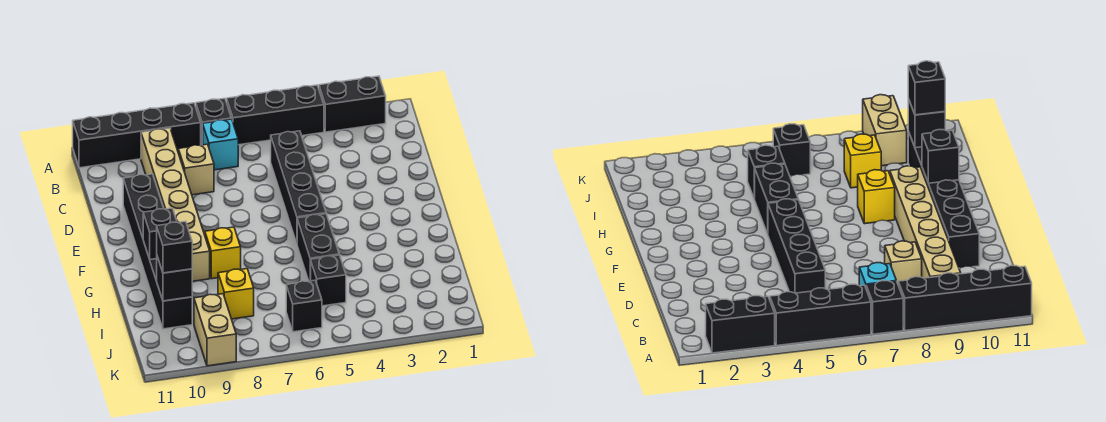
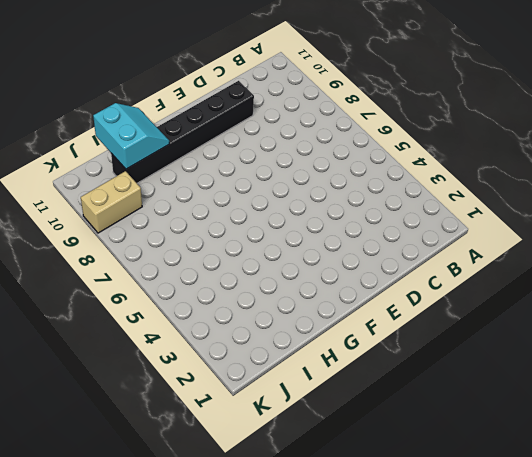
cyan 2x2 slope [93,103,169,169] -> black 1x1 brick [157,257,192,301]
none -> black 1x2 brick [319,76,386,132]
none -> black 1x3 brick [227,85,324,145]
none -> black 1x1 brick [196,99,232,145]

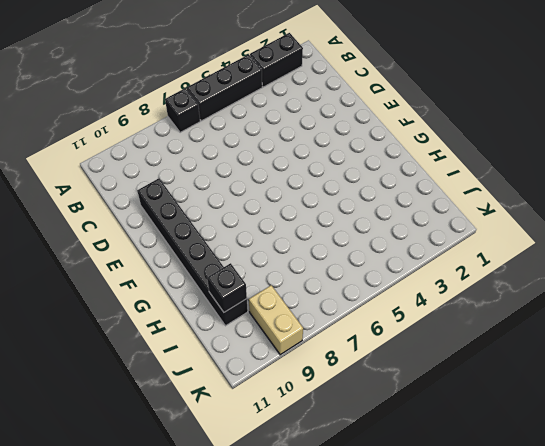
none -> black 1x4 brick [73,103,201,168]
none -> cyan 1x1 brick [203,119,238,170]
none -> tan 1x6 brick [141,128,210,281]

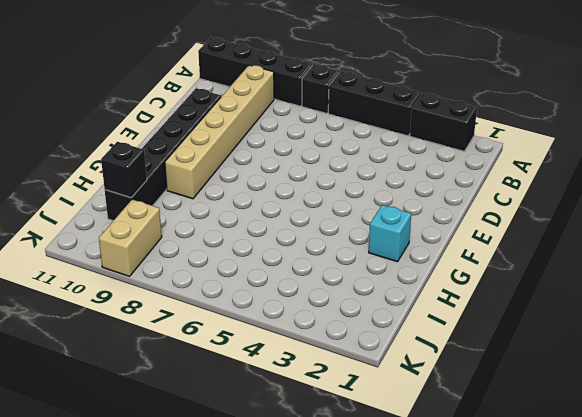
cyan 1x1 brick [369,205,411,262] -> cyan 1x1 brick moved to [203,119,238,170]
none -> black 1x4 brick [271,131,326,243]
none -> tan 1x1 brick [178,144,214,195]
none -> black 1x2 brick [297,214,340,281]

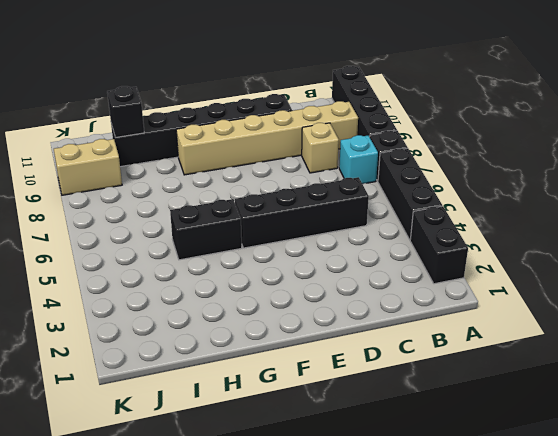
none -> yellow 1x1 brick [205,227,241,279]
none -> black 1x1 brick [311,255,346,306]
none -> yellow 1x1 brick [218,269,254,319]

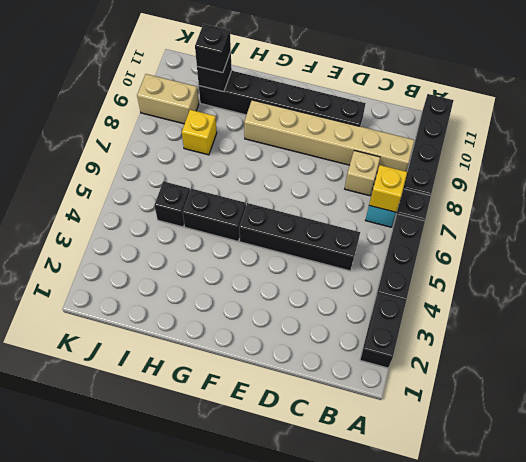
yellow 1x1 brick [369,165,407,212] -> yellow 1x1 brick moved to [205,227,241,279]
none -> black 1x1 brick [286,280,322,332]
none -> black 1x1 brick [143,208,177,260]

